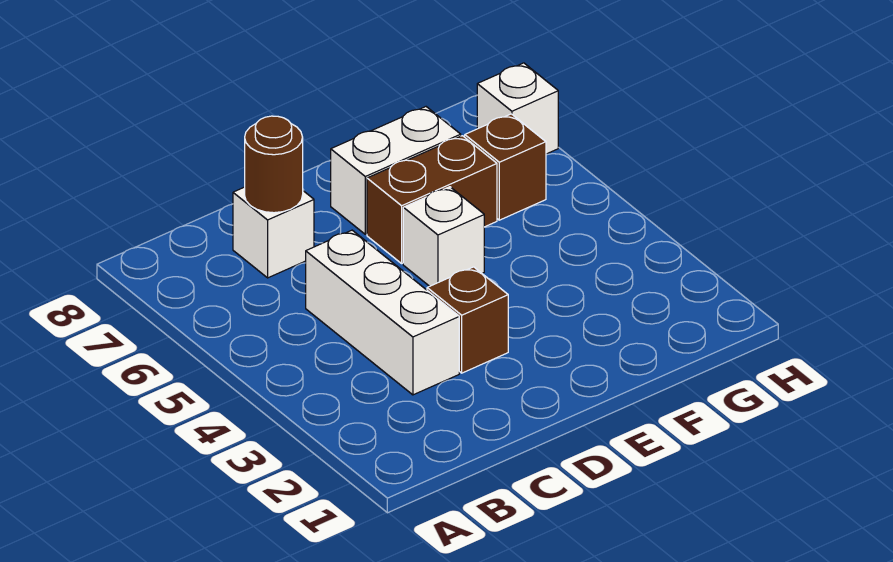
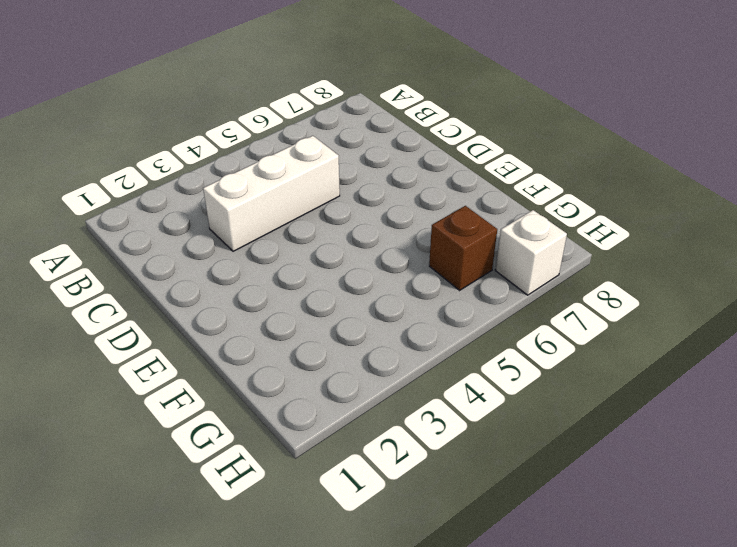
none -> white 1x1 brick [233,187,314,278]
none -> brown 1x1 brick [427,267,508,373]

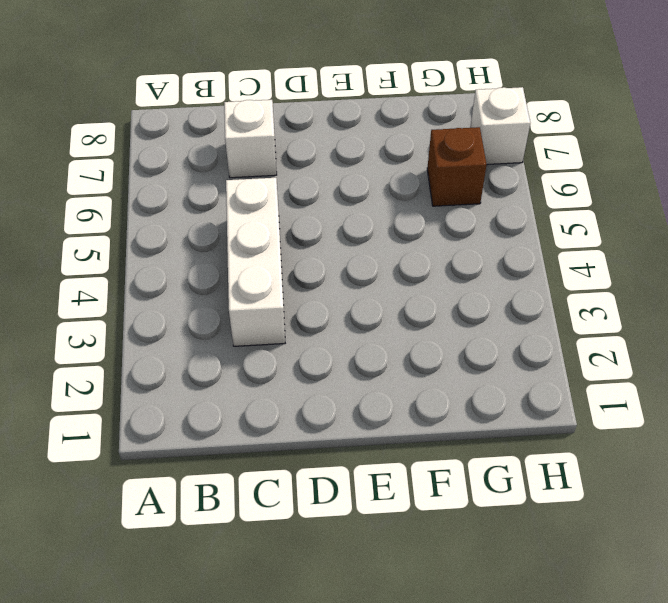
none -> brown 1x1 brick [427,267,508,373]
none -> white 1x1 brick [403,187,484,286]

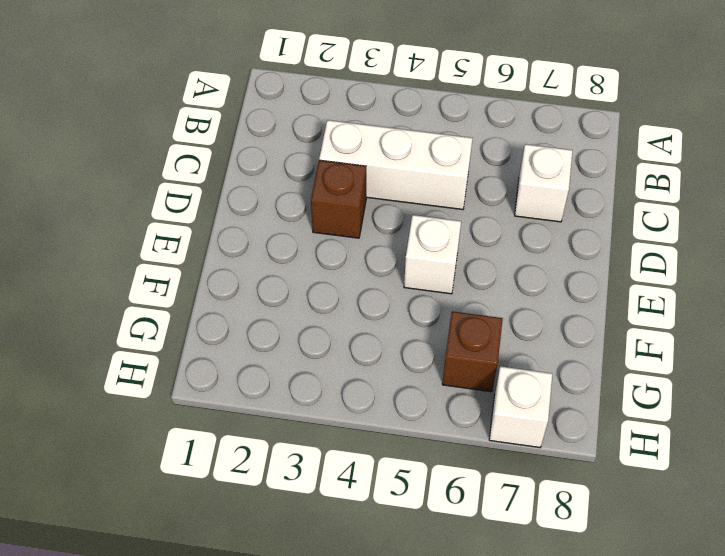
none -> brown 1x2 brick [367,136,497,263]
none -> white 1x2 brick [331,107,461,234]

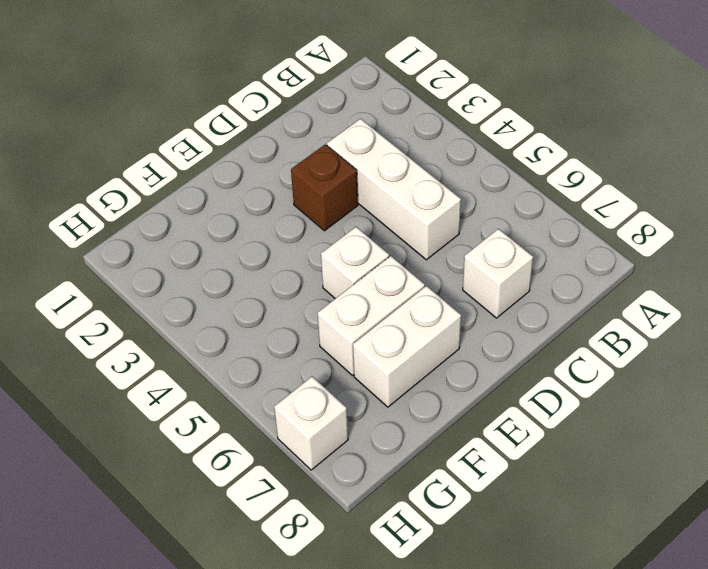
white 1x2 brick [318,256,425,375] -> brown 1x2 brick [367,136,497,263]
none -> brown 1x1 brick [465,114,546,220]
none -> brown 1x1 round brick [245,116,303,213]

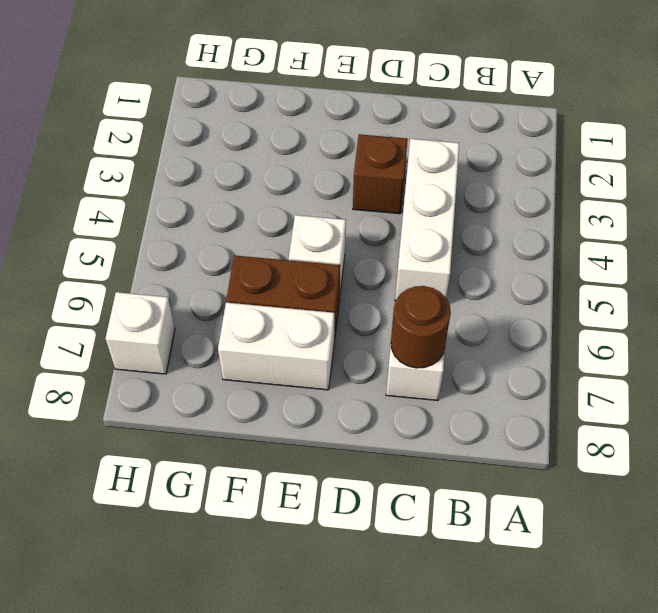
none -> brown 1x1 brick [465,114,546,220]

